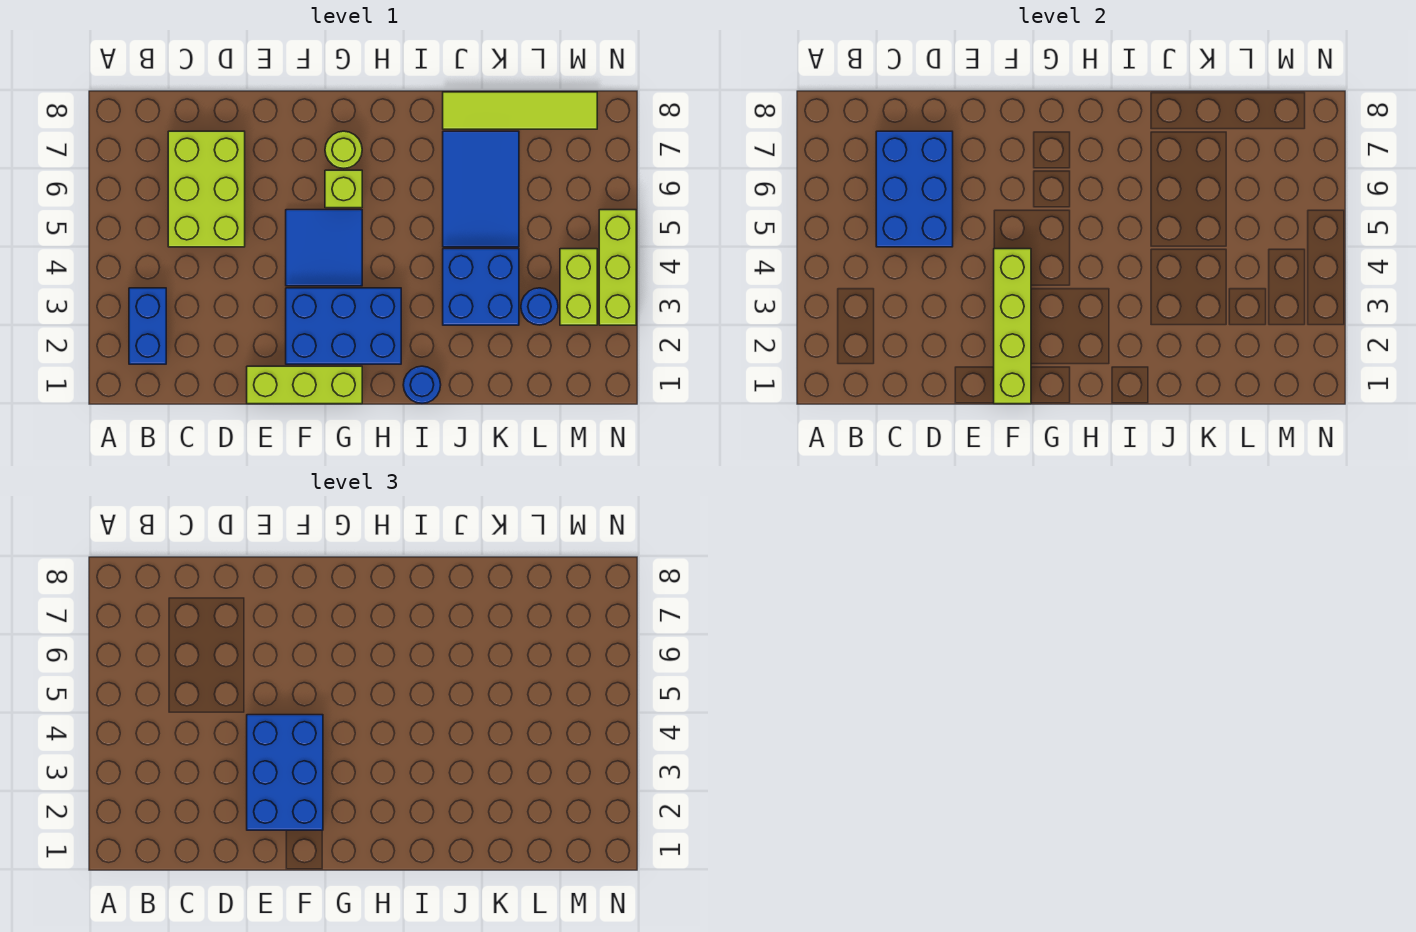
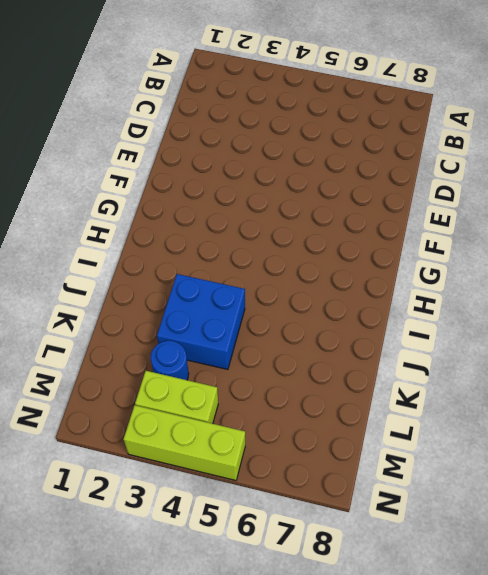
none -> blue 1x2 brick [129,288,166,364]
none -> lime 2x3 brick [168,131,245,247]
none -> lime 1x3 brick [247,366,362,404]

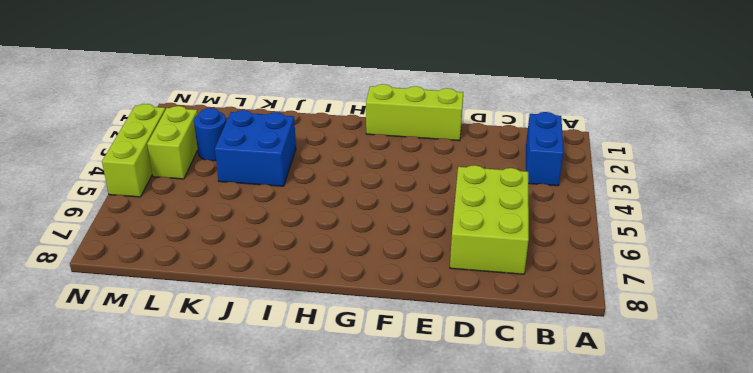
none -> blue 2x3 brick [286,288,401,364]
none -> blue 2x2 tile [286,210,362,286]
none -> lime 1x1 brick [325,170,362,208]

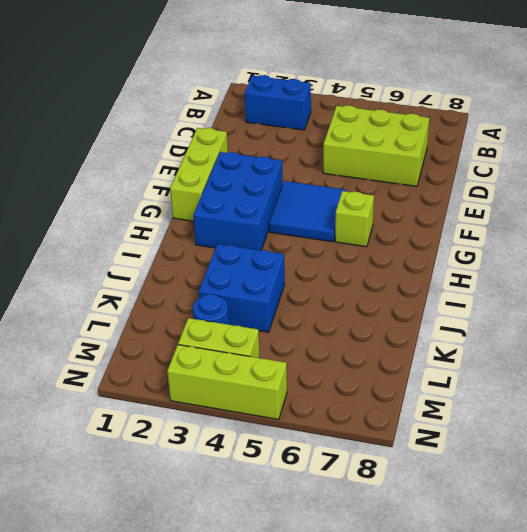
none -> lime 1x1 round brick [325,131,362,168]
none -> blue 1x1 round brick [403,366,441,403]
none -> blue 2x3 tile [443,131,519,247]

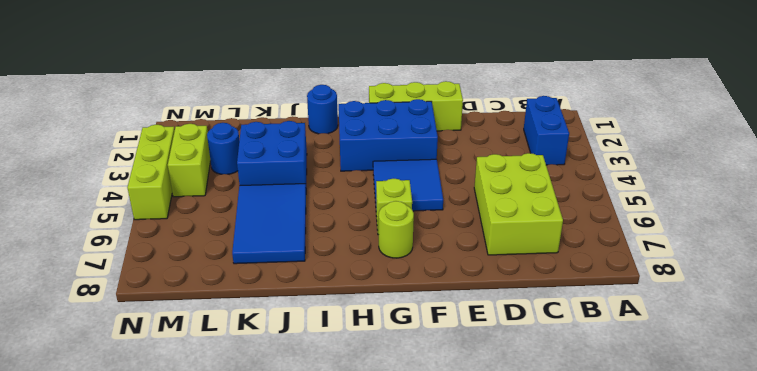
none -> lime 1x4 tile [443,92,597,129]
none -> blue 2x3 brick [876,131,953,247]
none -> lime 1x4 brick [994,249,1031,404]

